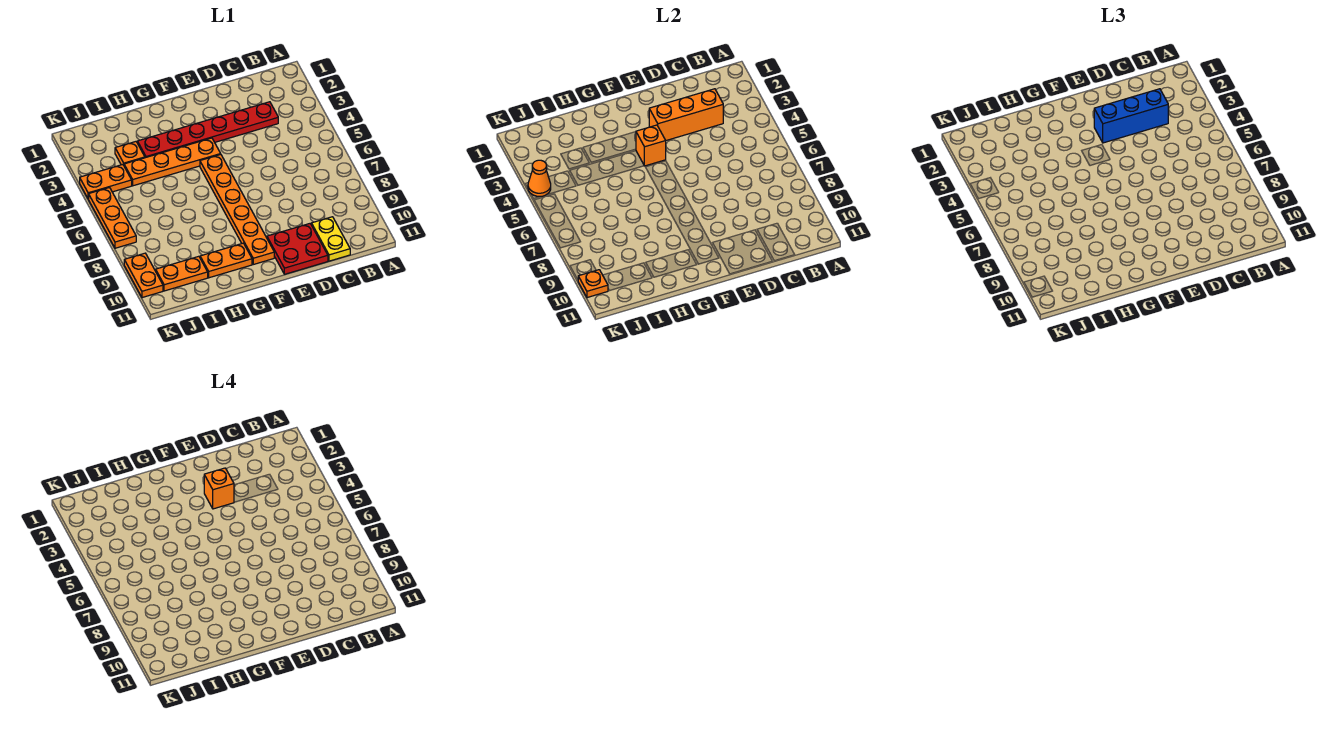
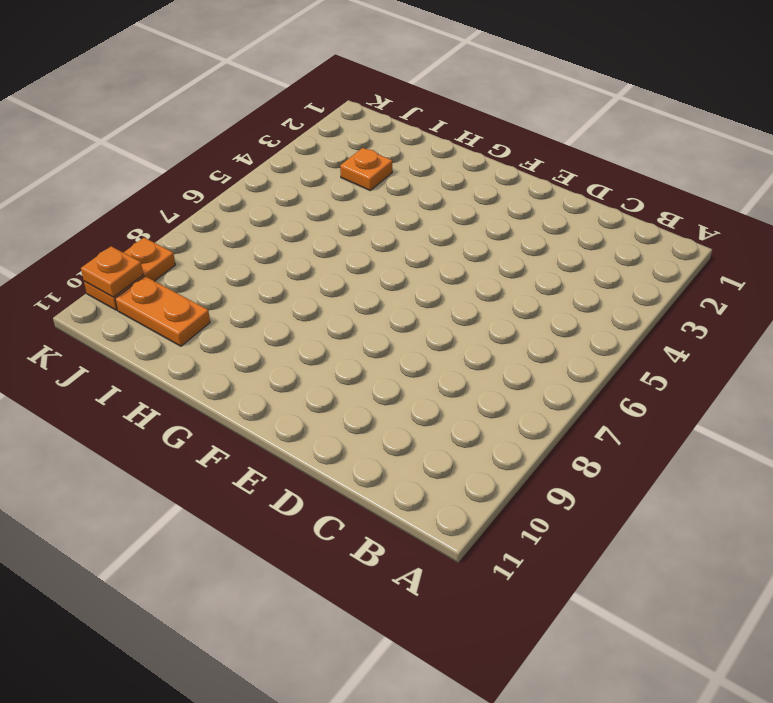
none -> red 1x6 plate [137,102,278,158]
none -> yellow 1x2 plate [311,217,350,261]
none -> red 2x2 plate [267,224,328,274]

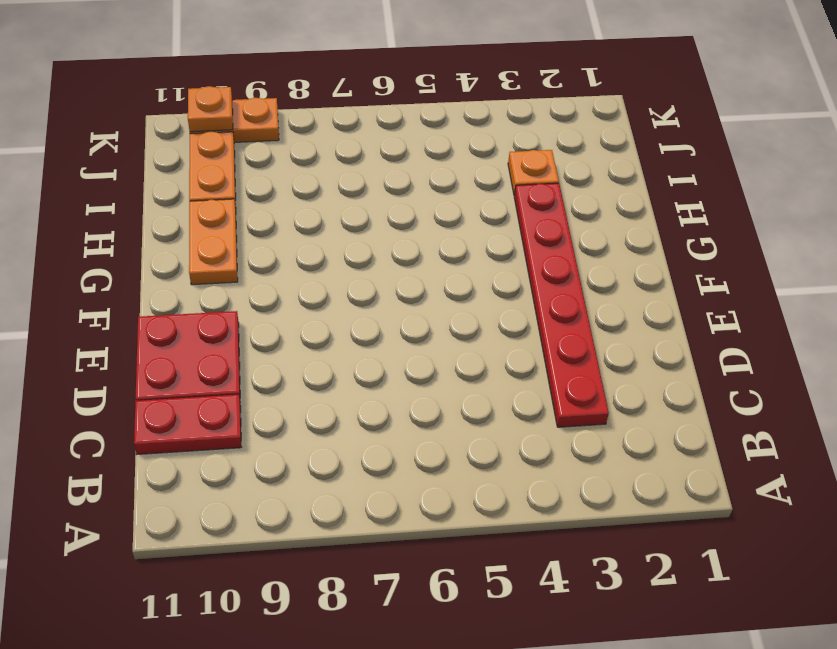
red 1x2 plate [134,394,241,454] -> yellow 1x2 plate [311,217,350,261]
none -> orange 1x4 plate [124,138,221,186]
none -> orange 1x6 plate [200,155,274,264]
none -> orange 1x2 plate [80,165,132,199]

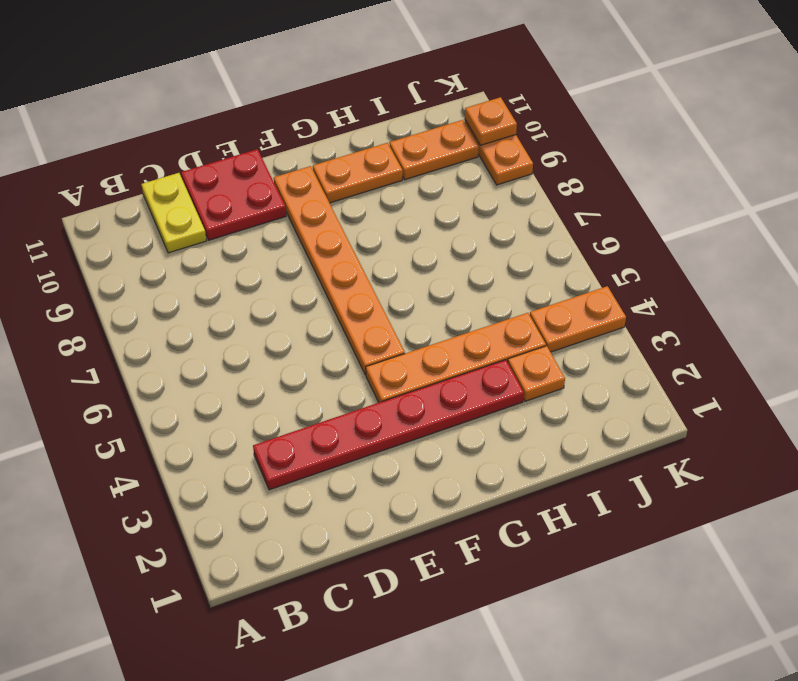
none -> orange 1x3 plate [89,188,136,248]
none -> orange 1x3 brick [649,89,723,140]
none -> orange 1x1 brick [636,125,666,166]

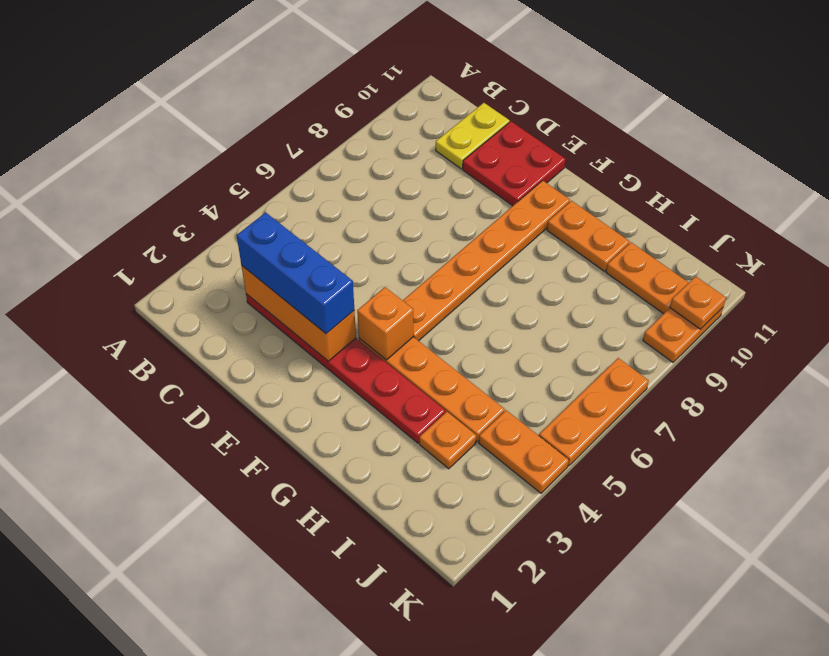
none -> orange 1x1 cone [528,160,551,196]
none -> orange 1x1 brick [204,468,234,509]

